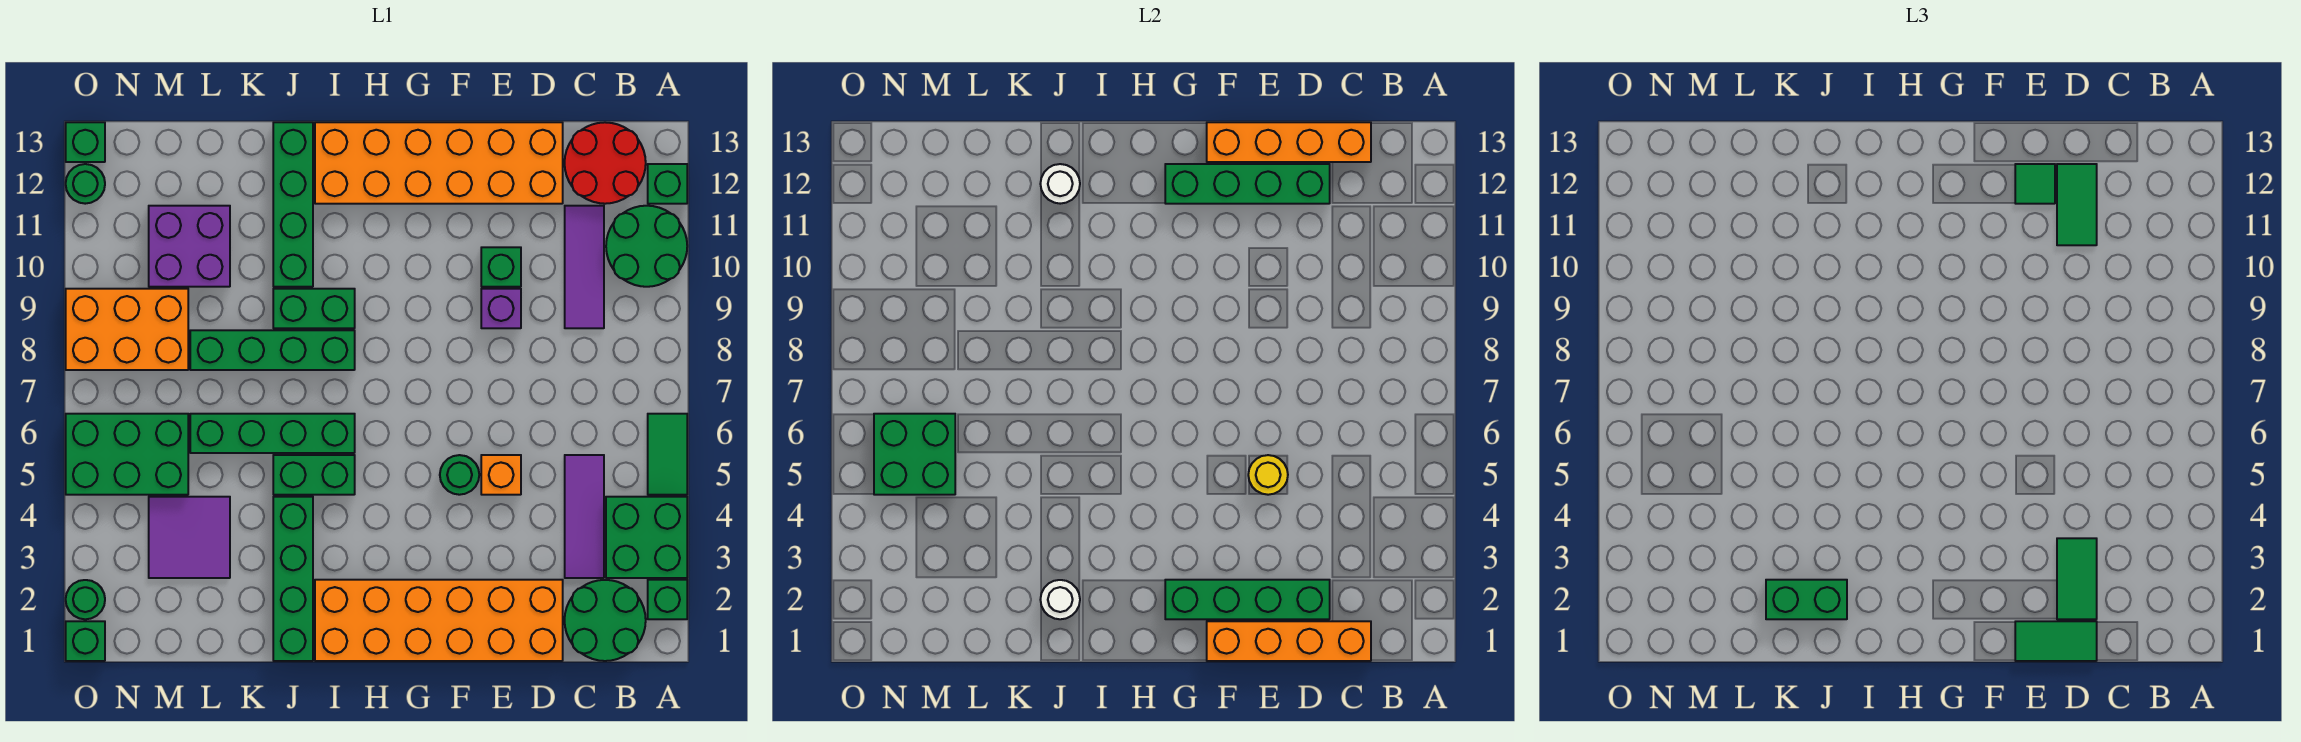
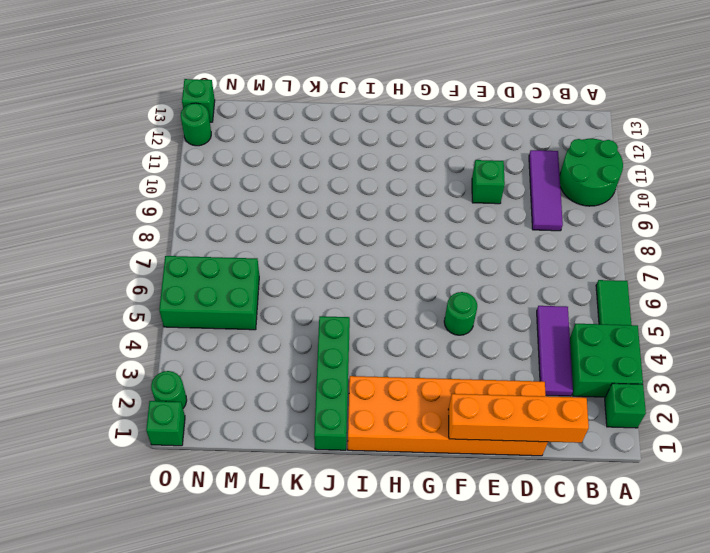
none -> green 1x1 brick [648,164,687,204]
none -> green 2x2 round brick [565,580,646,661]
none -> red 2x2 round brick [565,122,646,204]
none -> orange 2x6 brick [315,122,563,204]

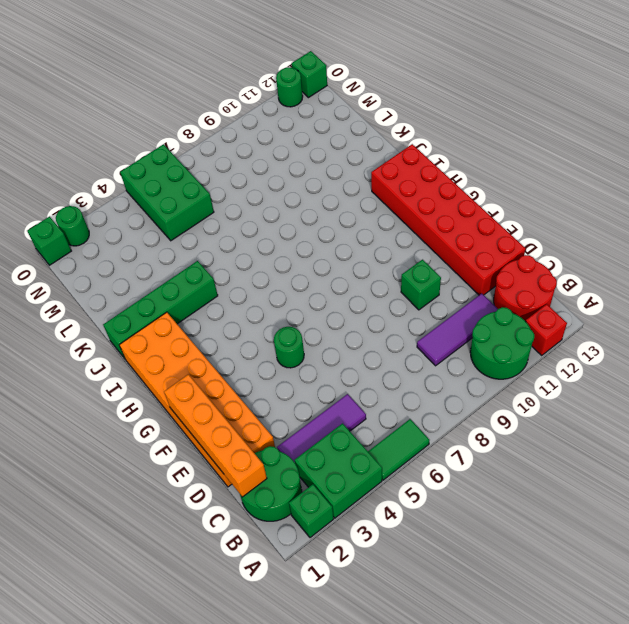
red 1x1 brick [526,304,567,355] -> green 1x1 brick [648,164,687,204]
red 2x6 brick [371,144,526,295] -> orange 2x6 brick [315,122,563,204]
none -> orange 1x1 brick [481,455,521,495]
none -> purple 1x1 brick [481,289,521,328]
none -> green 1x2 brick [273,455,355,495]
none -> green 1x4 brick [190,414,355,453]

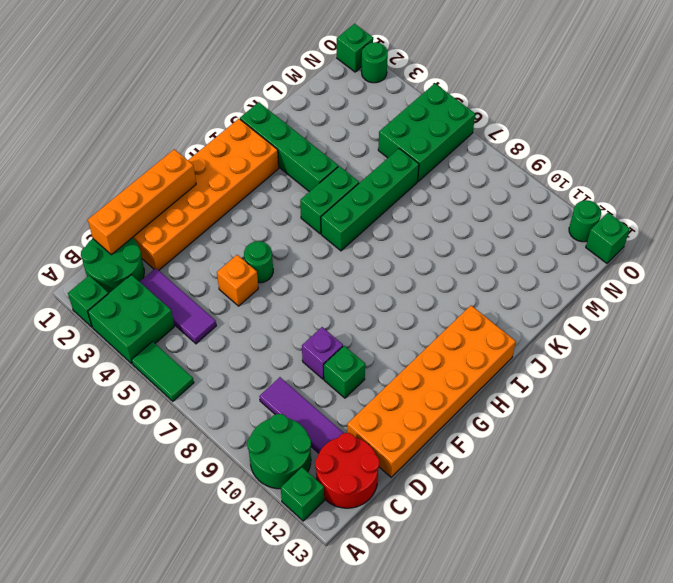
none -> green 1x4 brick [190,330,355,370]
none -> green 1x2 brick [273,289,355,328]
none -> green 1x4 brick [273,122,313,287]
none -> purple 2x2 tile [149,497,230,578]

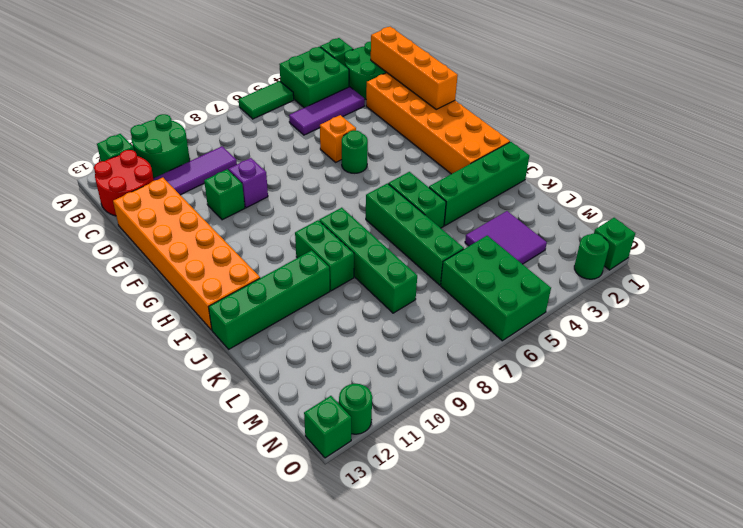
none -> purple 2x2 brick [149,206,230,287]
none -> orange 2x3 brick [66,289,188,370]
none -> orange 1x4 brick [1207,122,1371,162]
none -> green 1x4 brick [1165,580,1330,619]

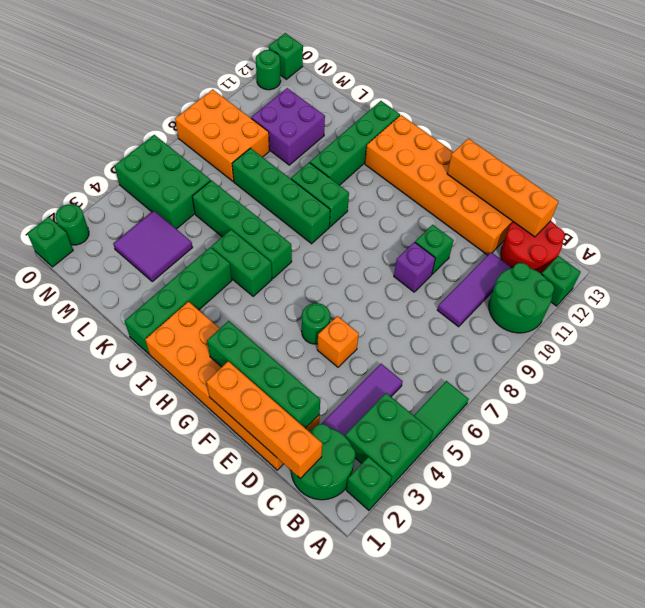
none -> green 1x4 brick [1165,164,1330,204]
none -> yellow 1x1 round brick [1248,455,1288,495]
none -> white 1x1 round brick [1040,580,1080,619]
none -> white 1x1 round brick [1040,164,1080,204]

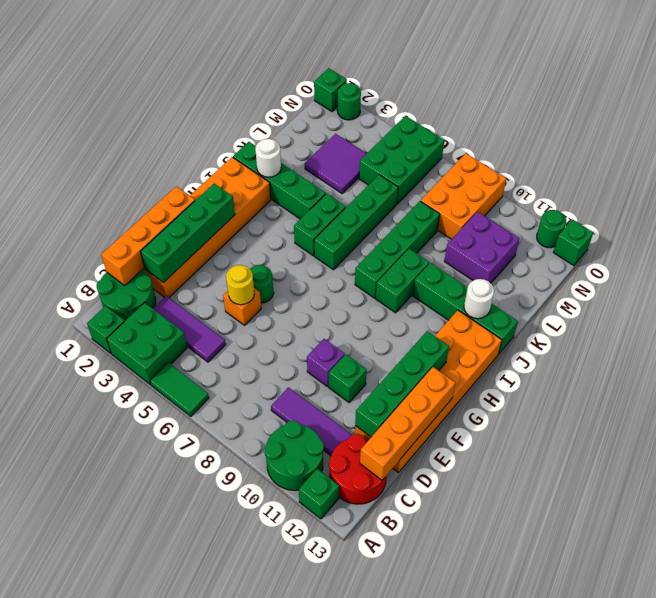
none -> green 2x2 brick [874,414,955,495]
none -> green 1x2 tile [2015,621,2097,661]
none -> green 1x2 tile [2057,538,2097,619]
none -> green 1x2 tile [2057,164,2097,245]

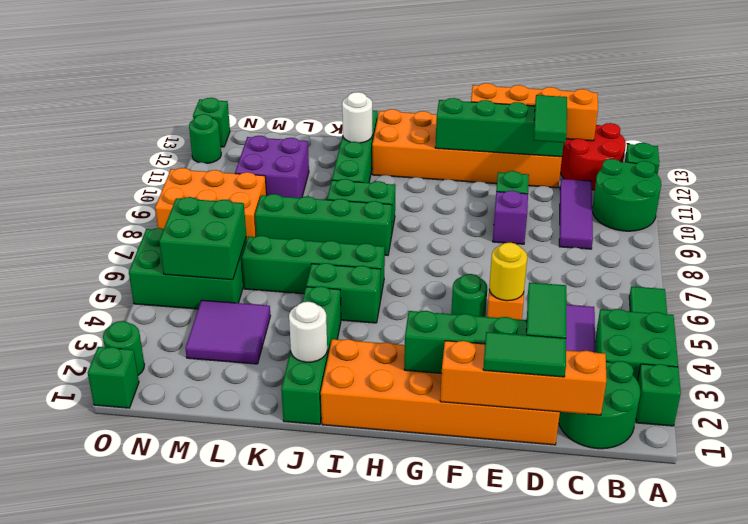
none -> green 1x1 tile [2015,164,2055,204]
none -> green 1x2 brick [1766,580,1847,619]

